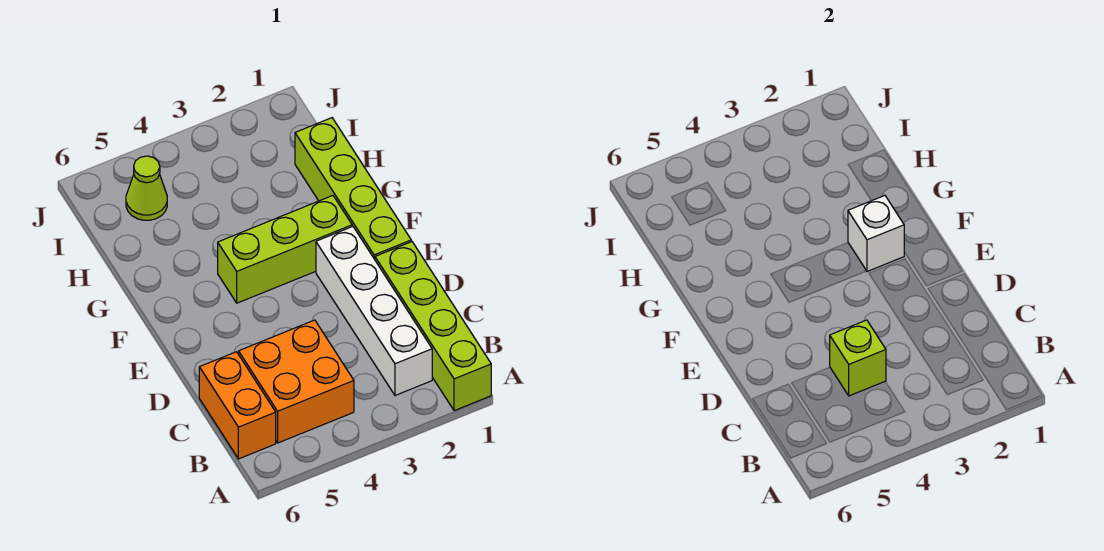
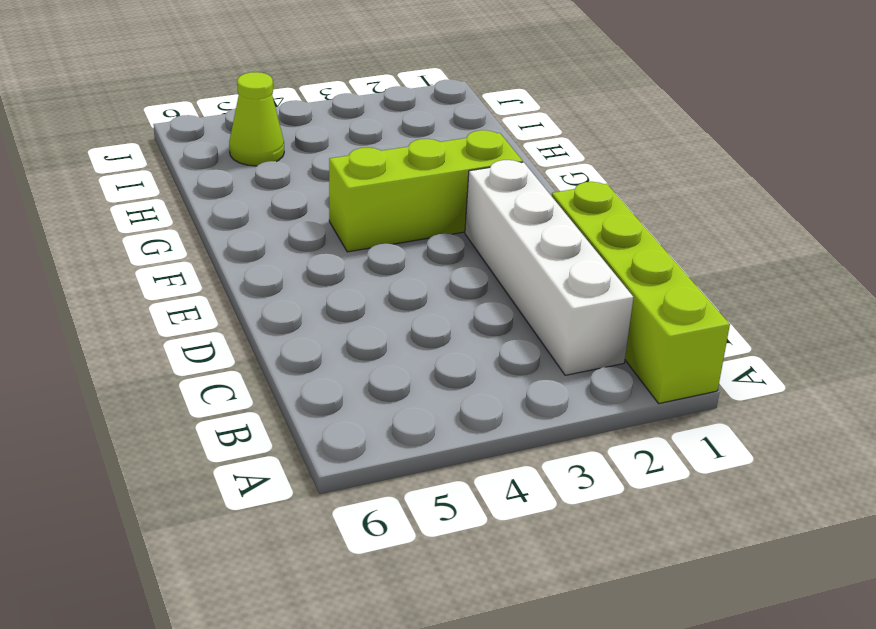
none -> orange 2x2 brick [239,320,354,443]
none -> orange 1x2 brick [199,352,276,459]

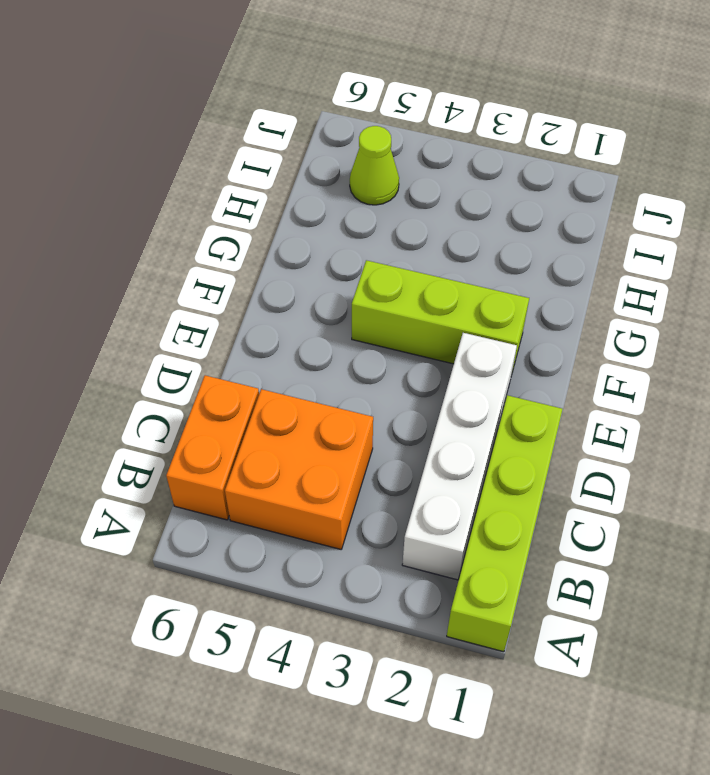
none -> lime 1x4 brick [295,118,411,259]
none -> lime 1x1 brick [830,320,886,396]

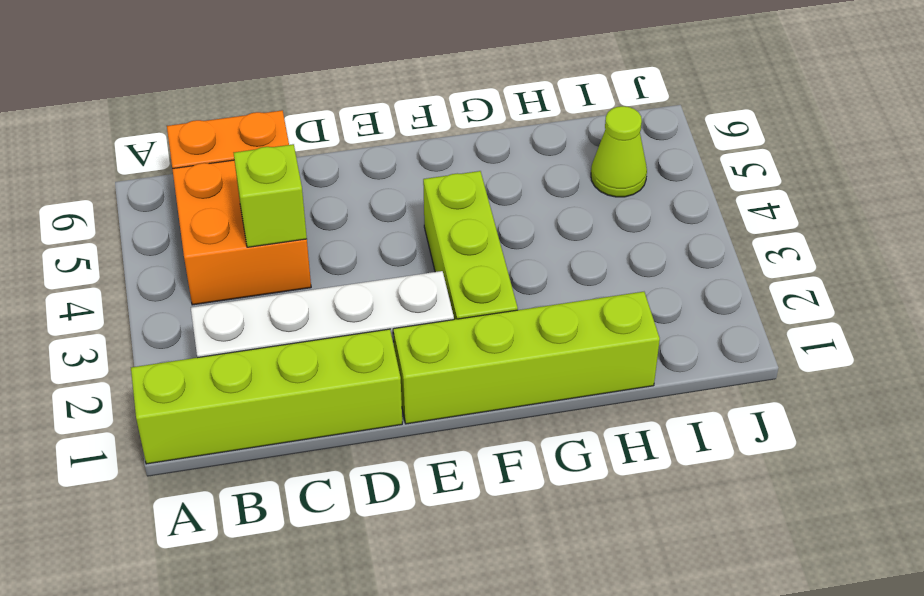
none -> white 1x1 brick [848,196,904,272]

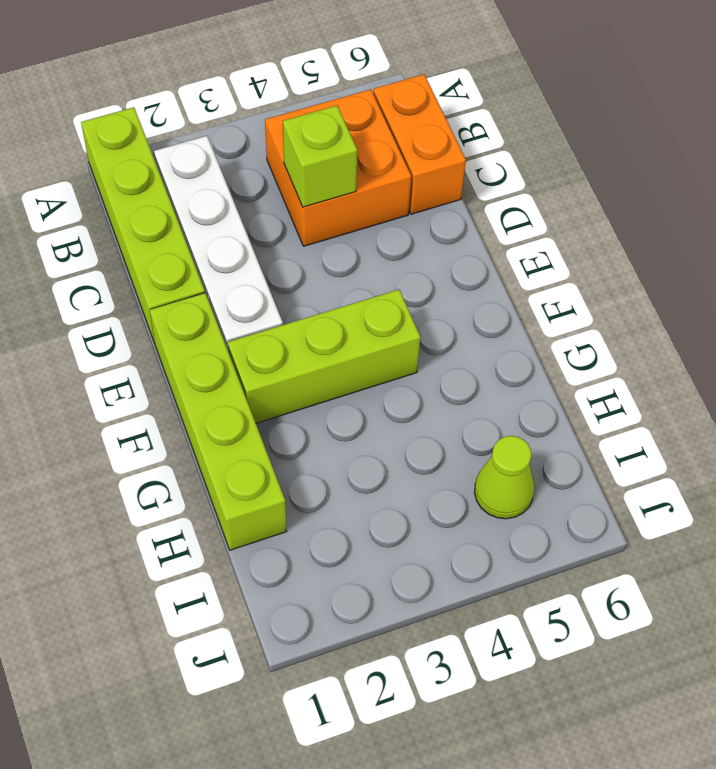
none -> white 1x1 brick [848,196,904,272]

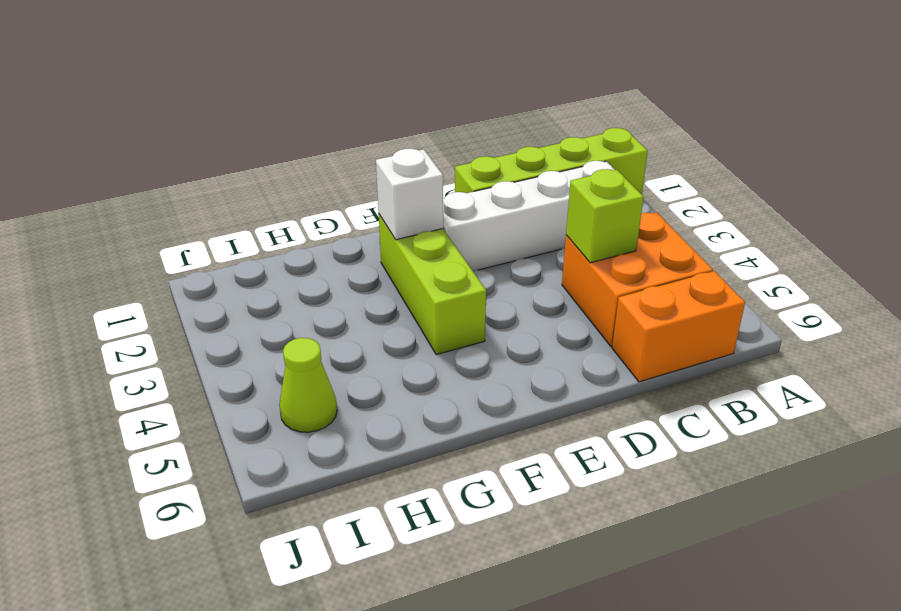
none -> lime 1x4 brick [295,118,411,259]

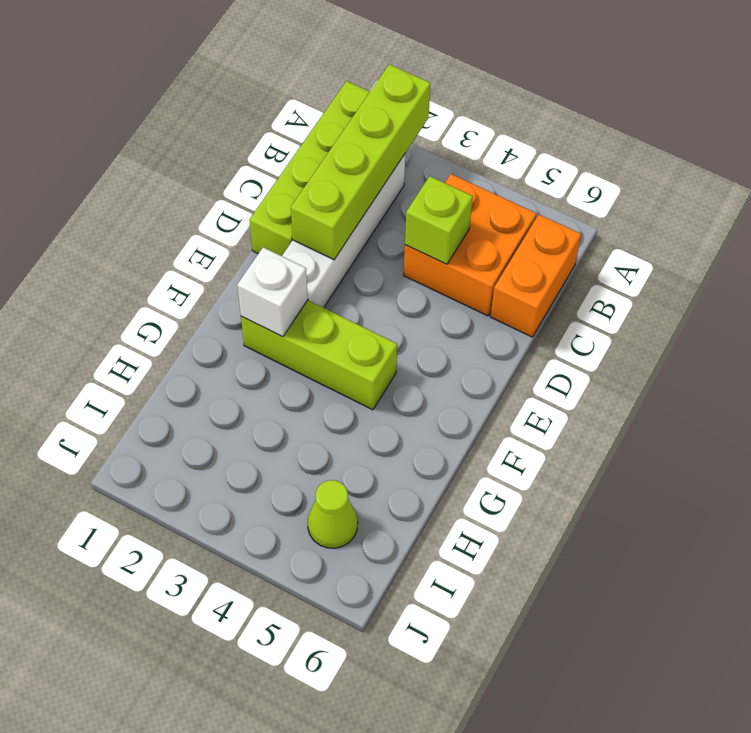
lime 1x4 brick [291,64,431,260] -> lime 1x4 brick moved to [295,118,411,259]

